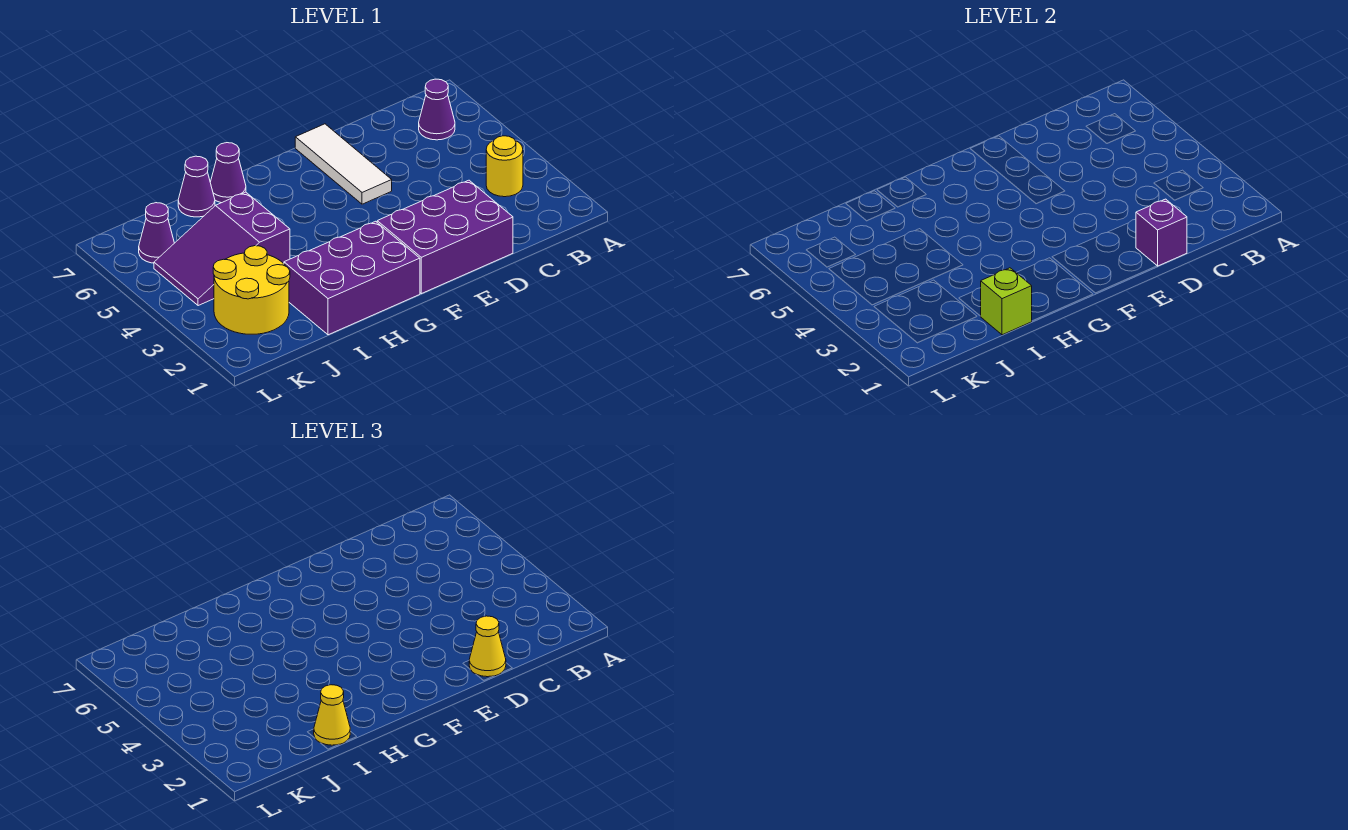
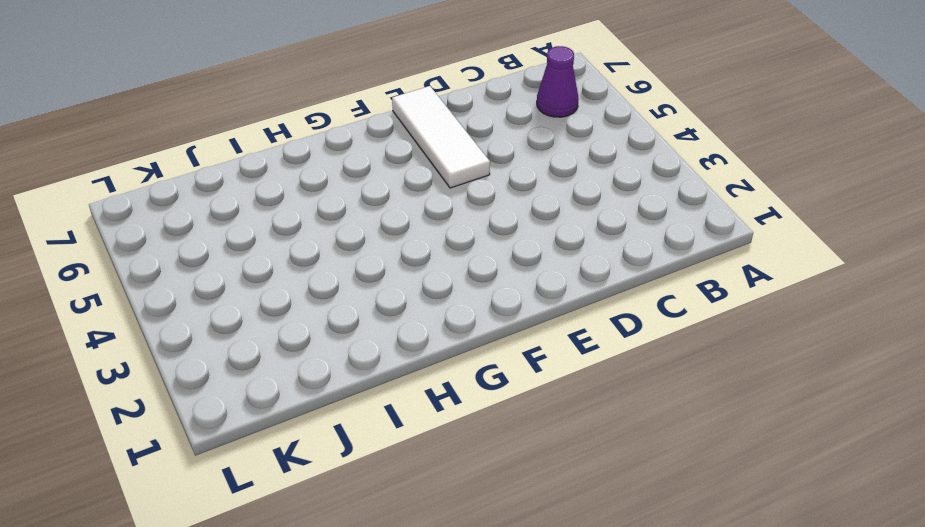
none -> yellow 1x1 round brick [486,136,523,197]
none -> purple 2x3 brick [377,180,513,294]
none -> purple 2x3 brick [284,221,420,335]

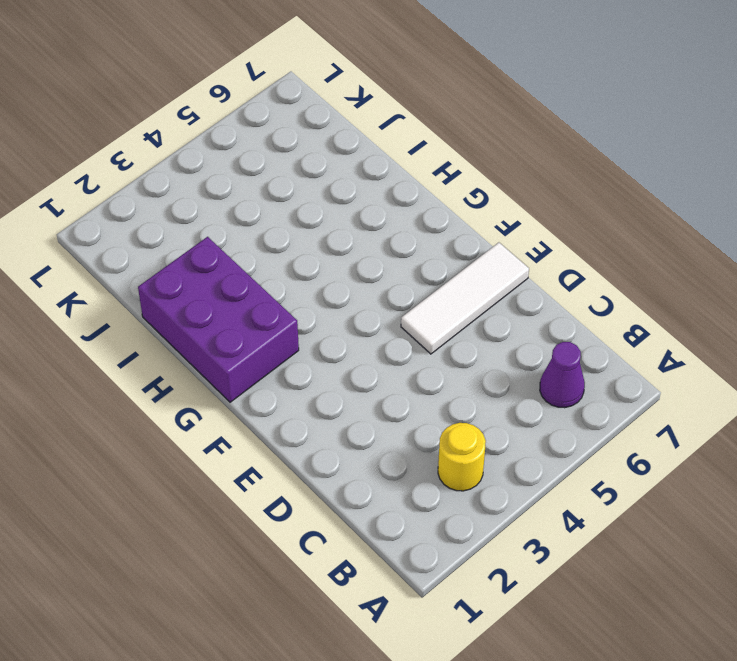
none -> purple 2x3 brick [377,180,513,294]
none -> purple 1x1 cone [210,143,246,203]
none -> purple 2x3 slope [154,192,290,306]

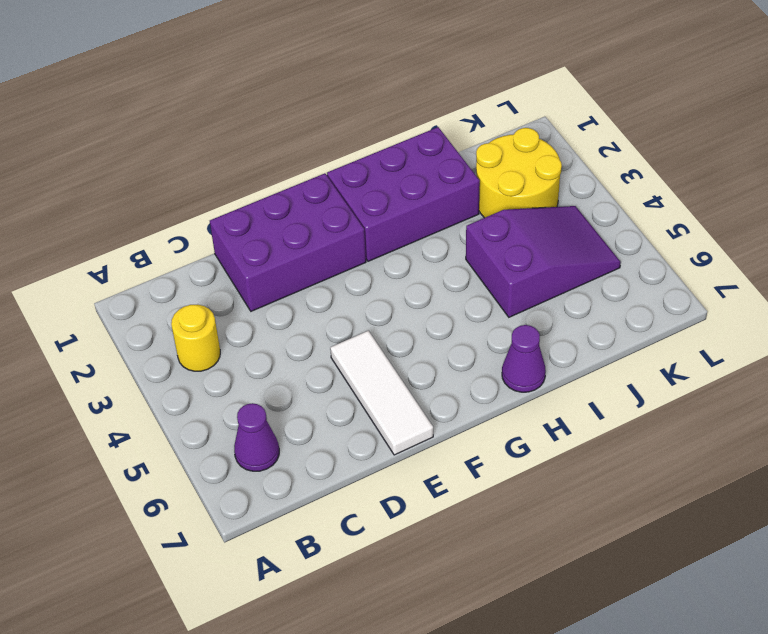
none -> purple 1x1 cone [178,156,215,217]
none -> purple 1x1 cone [139,203,174,263]
none -> purple 1x1 brick [1136,199,1187,266]

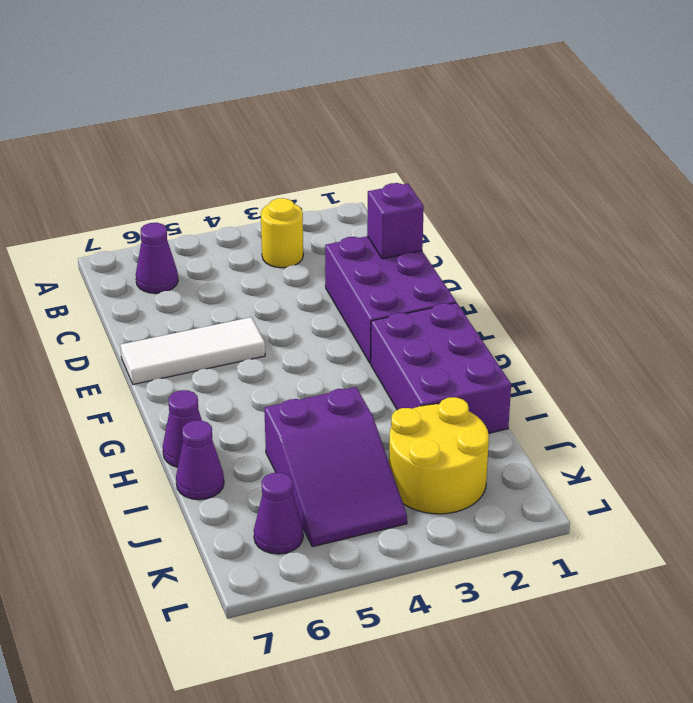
none -> lime 1x1 brick [981,268,1032,335]
none -> yellow 1x1 cone [469,616,506,677]
none -> yellow 1x1 cone [314,685,350,745]

